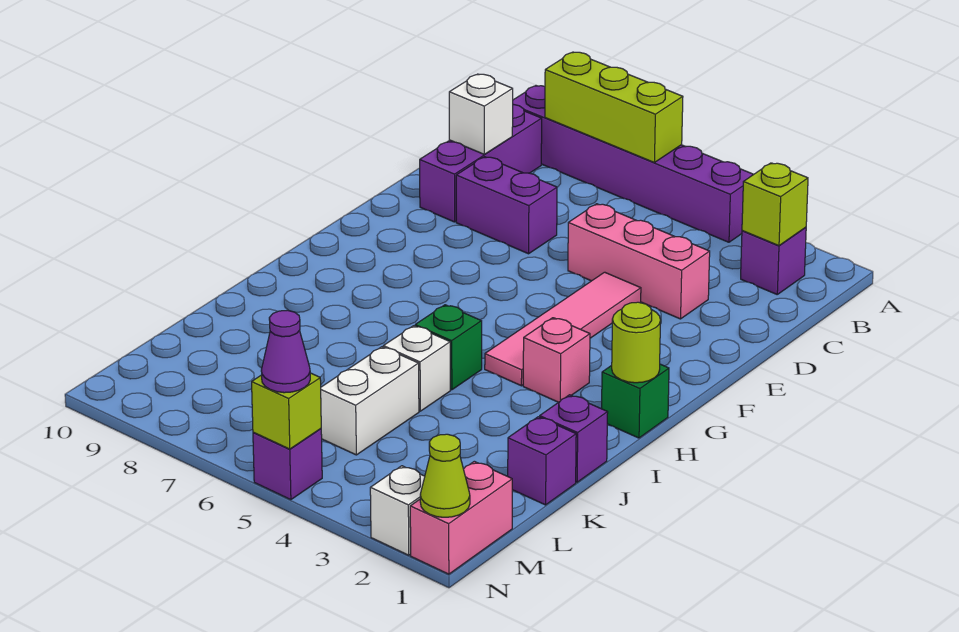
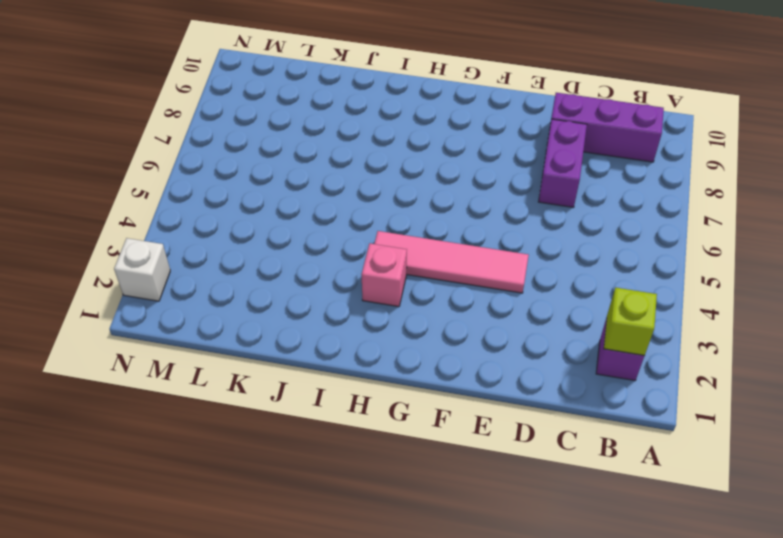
none -> purple 1x6 brick [513,86,754,242]
none -> pink 1x3 brick [568,204,710,319]
none -> green 1x1 brick [602,364,669,438]

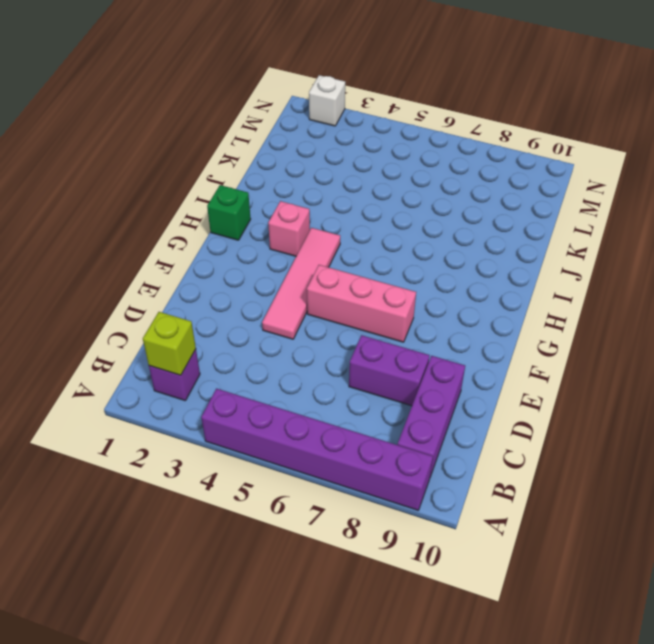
pink 1x3 brick [307,265,416,342] -> pink 1x3 brick moved to [568,204,710,319]
none -> green 1x1 brick [415,305,482,390]
none -> purple 1x1 brick [540,395,608,482]
none -> white 1x1 brick [383,326,450,411]

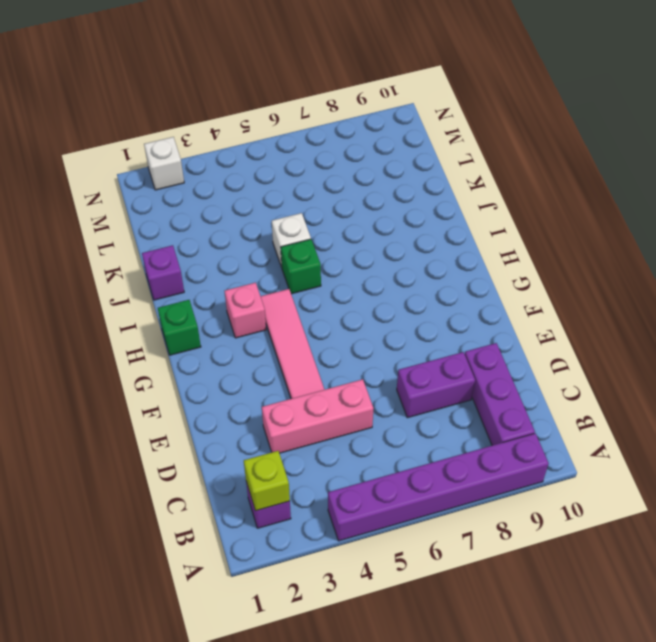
none -> purple 1x1 brick [508,417,576,505]
none -> white 1x2 brick [321,347,419,455]
none -> pink 1x2 brick [410,461,512,574]

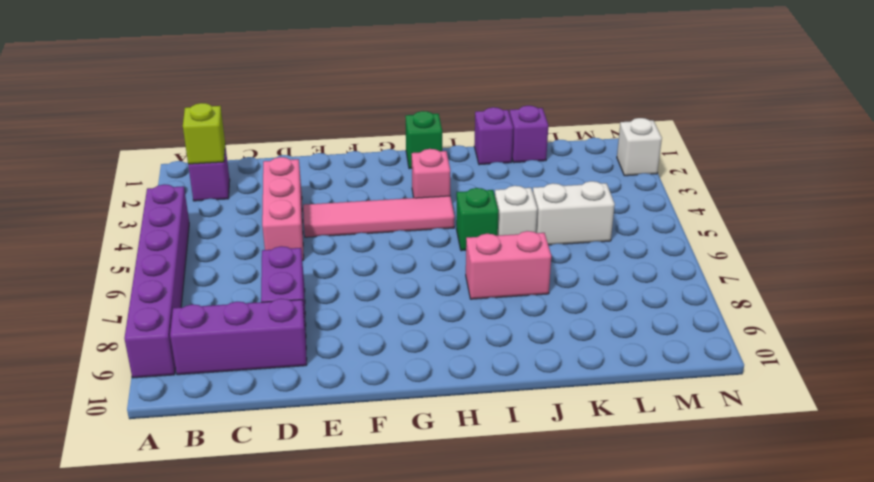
pink 1x2 brick [466,231,551,299] -> pink 1x2 brick moved to [410,461,512,574]
none -> purple 1x1 brick [253,429,322,500]
none -> lime 1x3 brick [545,52,683,162]
none -> white 1x1 brick [449,74,513,154]

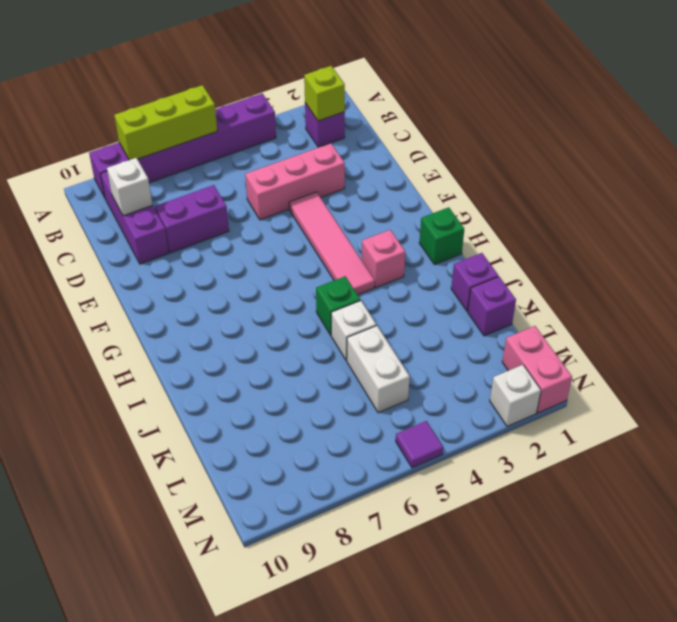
purple 1x1 tile [396,421,443,468] -> purple 1x1 brick [253,429,322,500]
none -> lime 1x1 round brick [612,302,661,383]
none -> lime 1x1 cone [420,434,470,517]
none -> lime 1x1 brick [252,373,321,449]

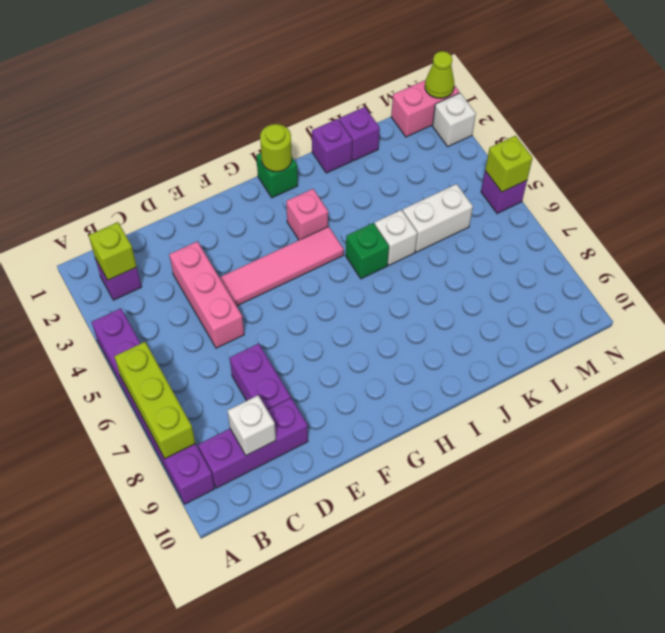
none -> purple 1x1 cone [261,310,310,393]

